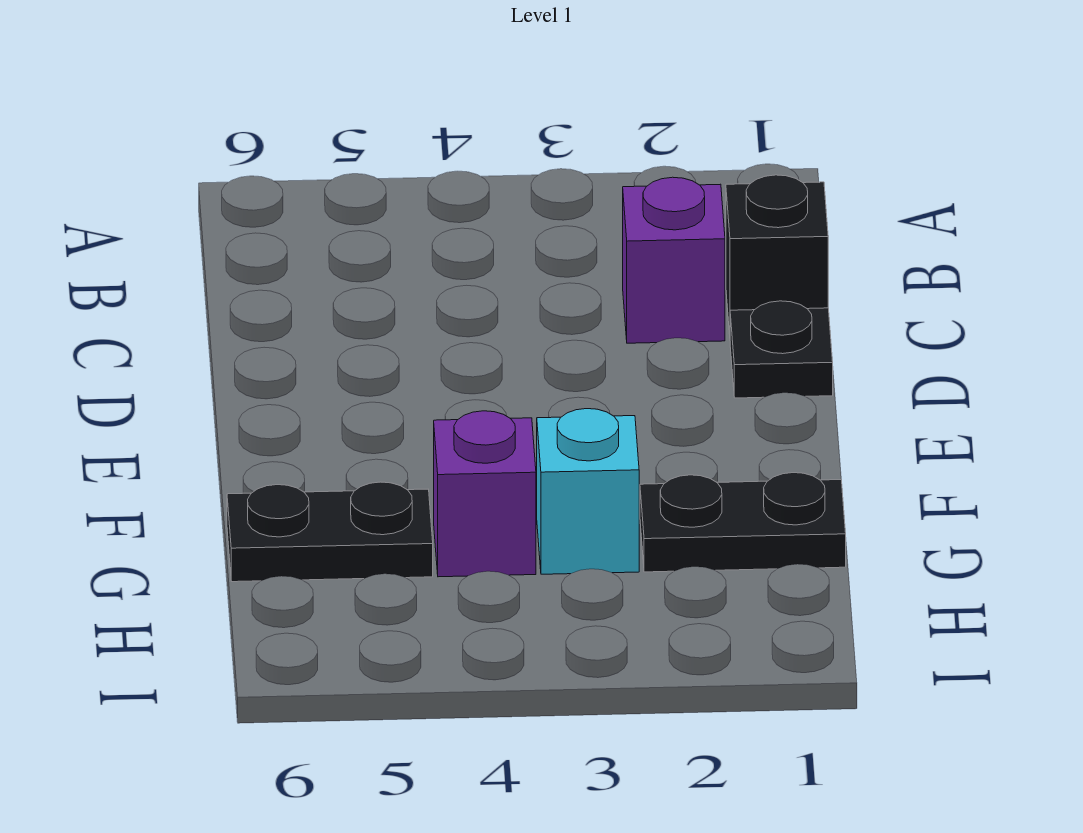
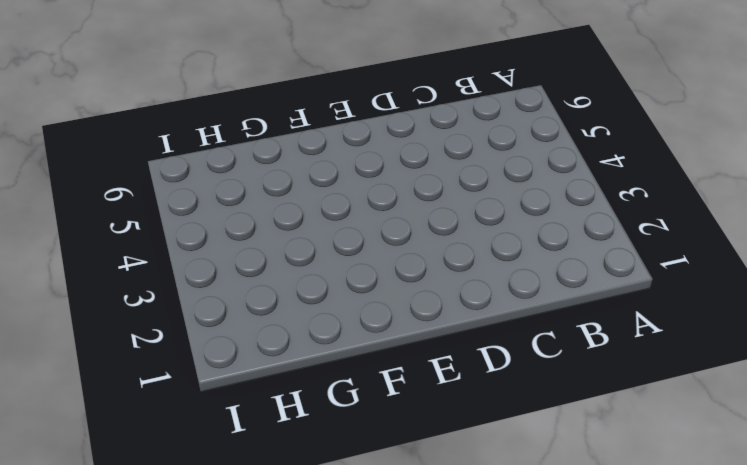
none -> black 1x1 brick [726,175,828,334]
none -> purple 1x1 brick [623,177,725,343]

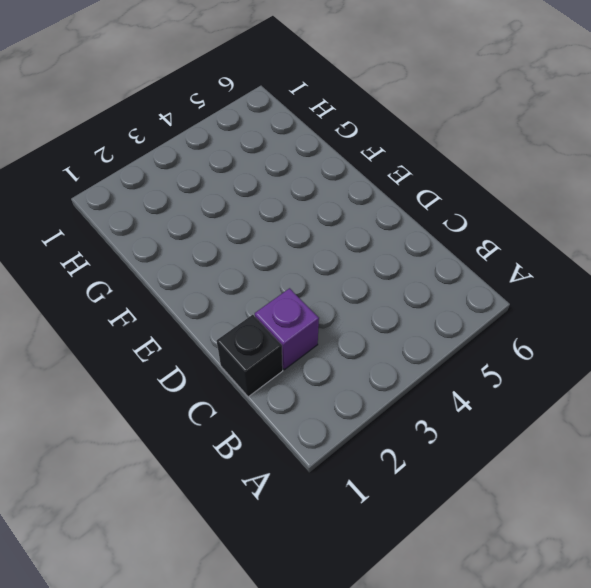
none -> black 1x1 plate [730,301,833,398]
none -> black 1x2 plate [640,473,846,572]

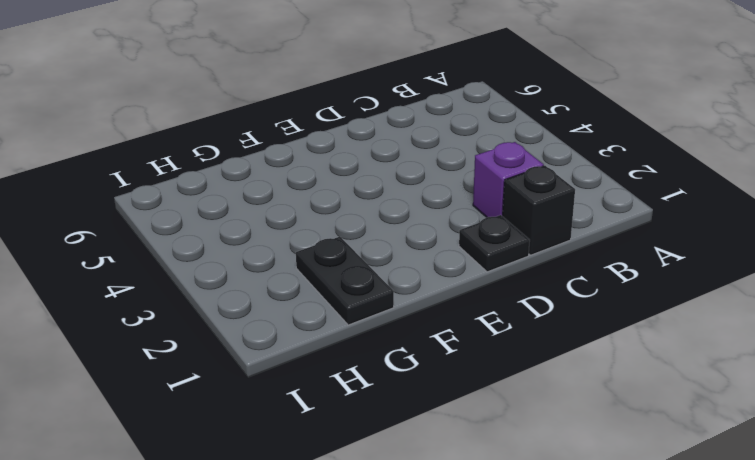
none -> cyan 1x1 brick [537,409,639,574]
none -> purple 1x1 brick [434,411,536,577]

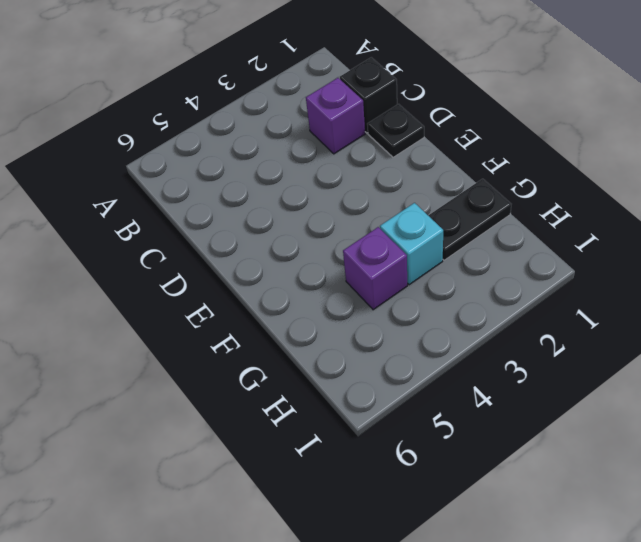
none -> black 1x2 plate [227,482,433,582]

